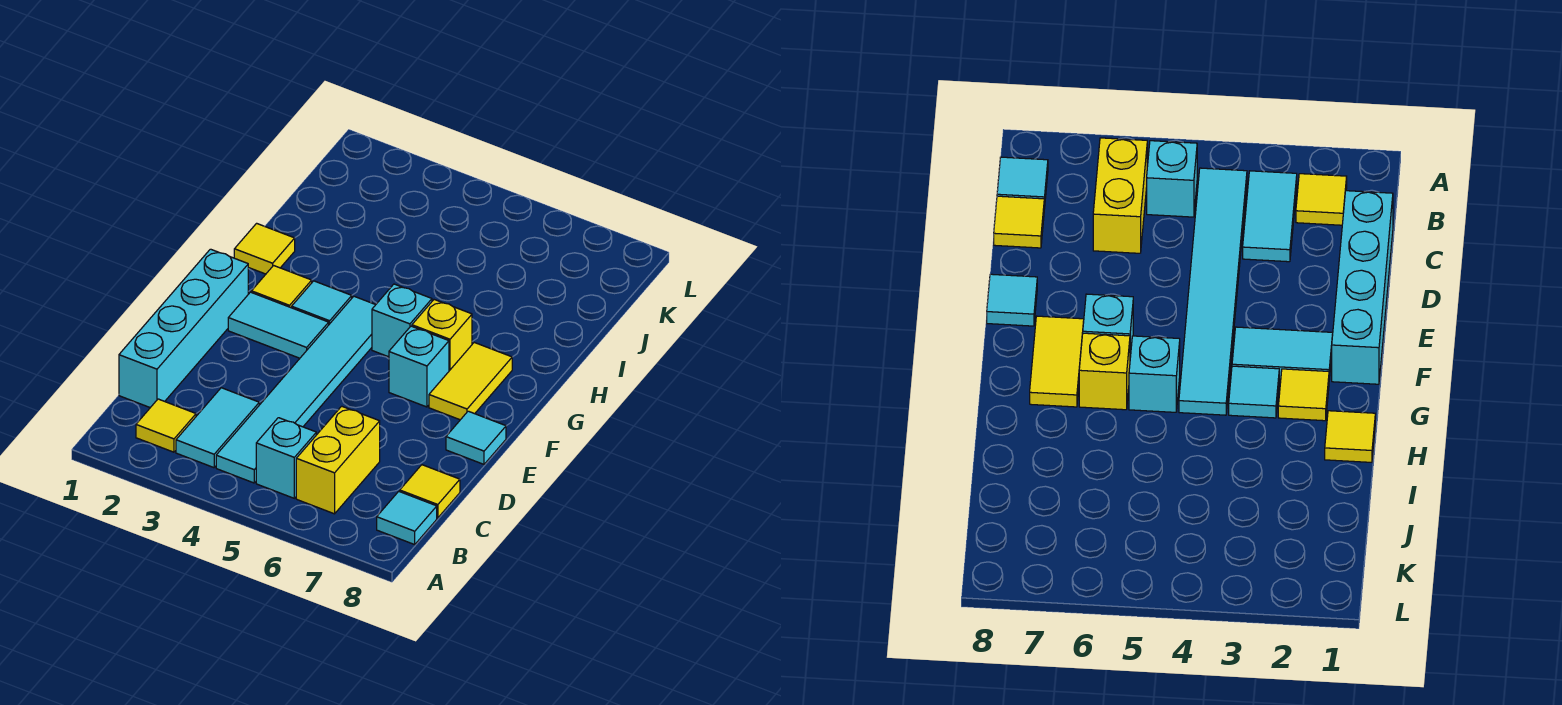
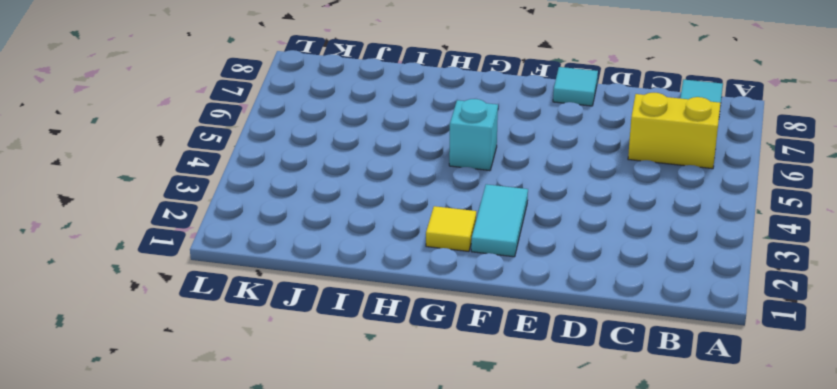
none -> yellow 1x1 tile [136,399,196,452]
none -> cyan 1x2 tile [176,388,259,468]
none -> cyan 1x6 tile [216,296,375,483]

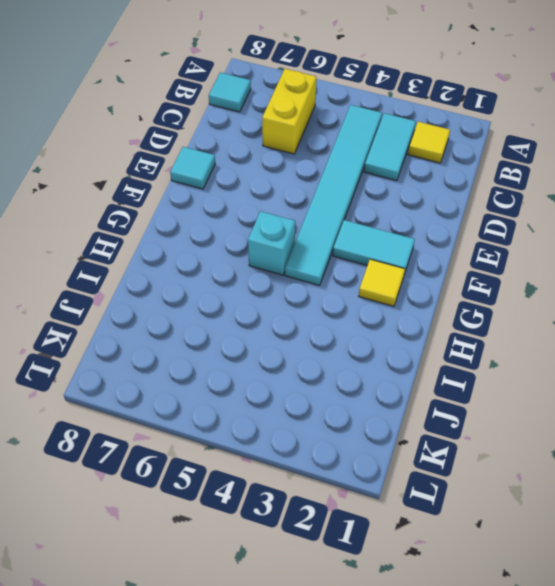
none -> cyan 1x1 brick [256,418,316,498]
none -> cyan 1x4 brick [119,249,248,408]
none -> yellow 1x1 tile [400,465,460,518]

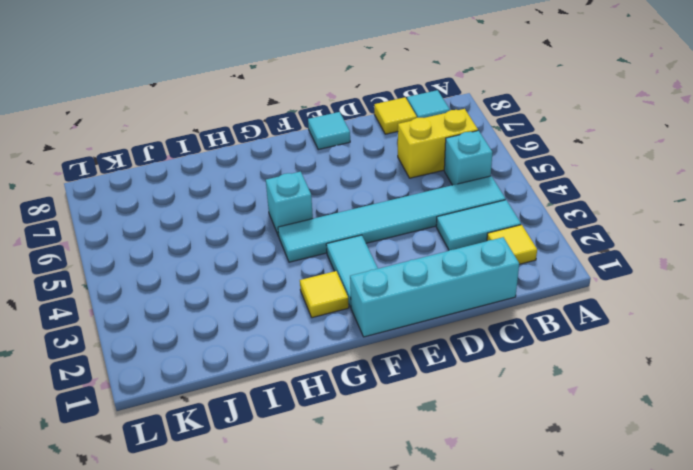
none -> cyan 1x1 brick [389,326,449,407]
none -> yellow 1x2 tile [429,343,512,420]
none -> cyan 1x1 tile [292,281,352,324]

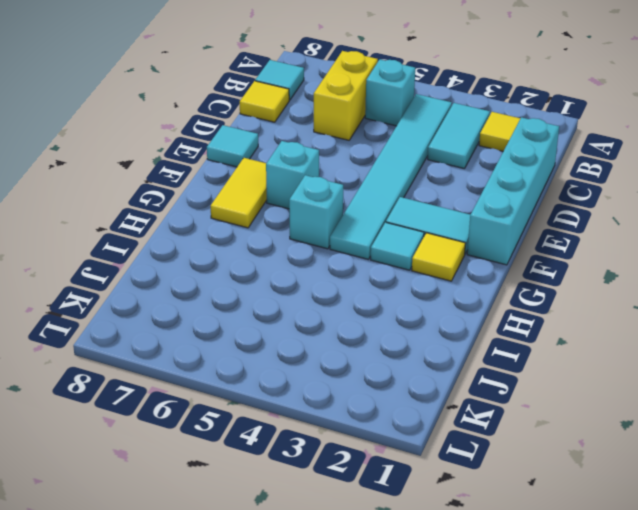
none -> yellow 1x1 brick [412,300,472,371]
none -> yellow 1x1 tile [234,223,295,274]

